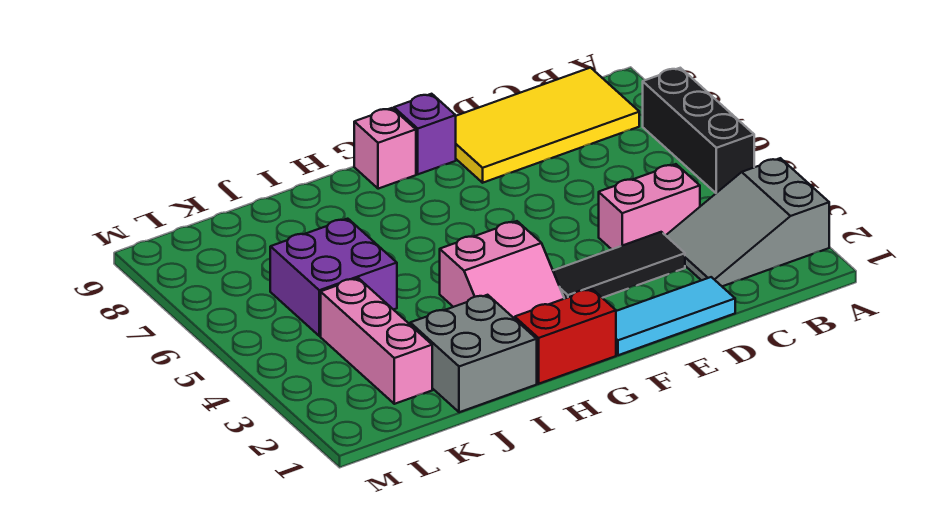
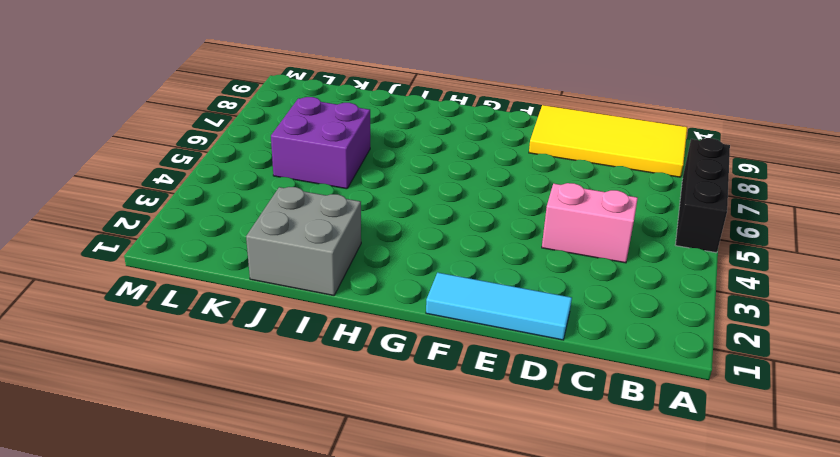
none -> grey 2x3 slope [666,158,829,286]
none -> black 1x3 tile [553,232,685,299]
none -> purple 1x1 brick [394,94,456,174]

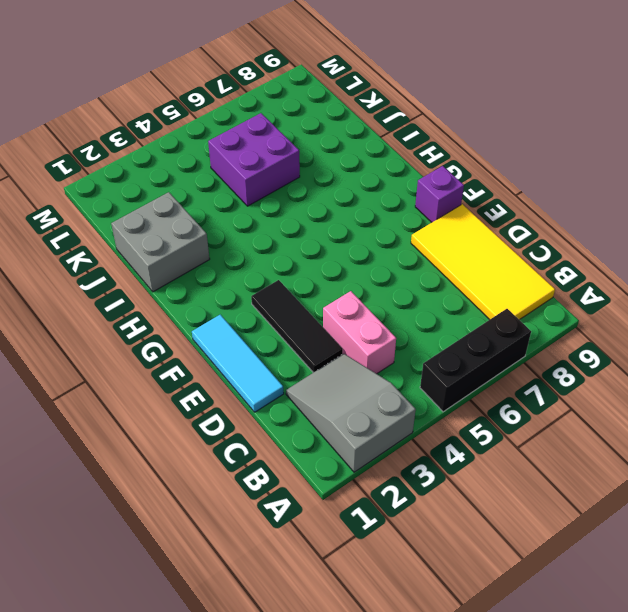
none -> red 1x2 brick [515,289,616,384]
none -> pink 2x2 slope [440,221,564,319]
none -> pink 1x1 brick [354,108,416,189]

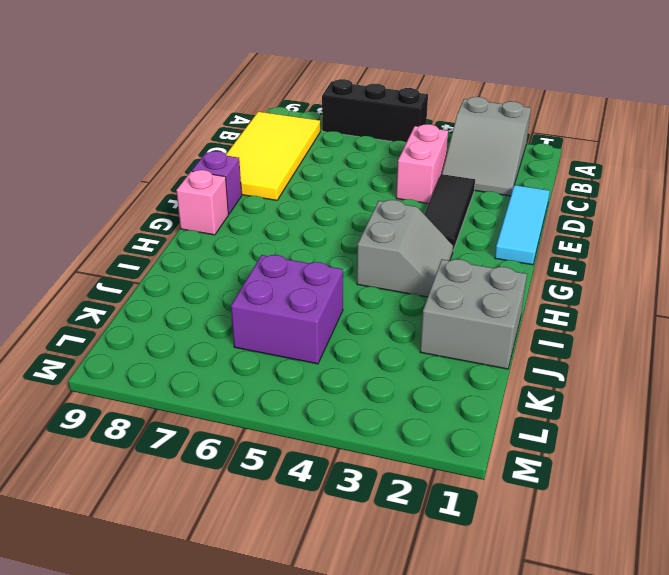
grey 2x2 slope [357,200,453,297] -> pink 2x2 slope [440,221,564,319]
none -> red 1x2 brick [515,289,616,384]
none -> pink 1x3 brick [321,278,432,404]

